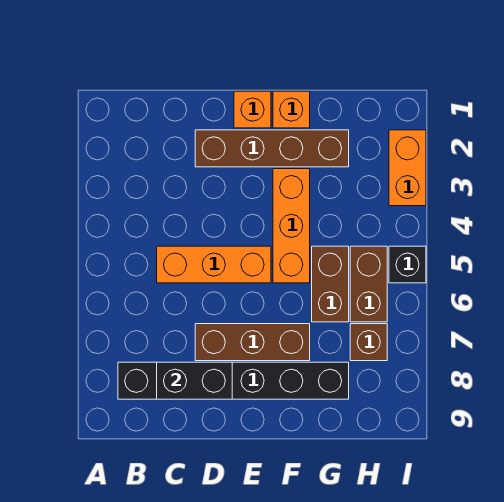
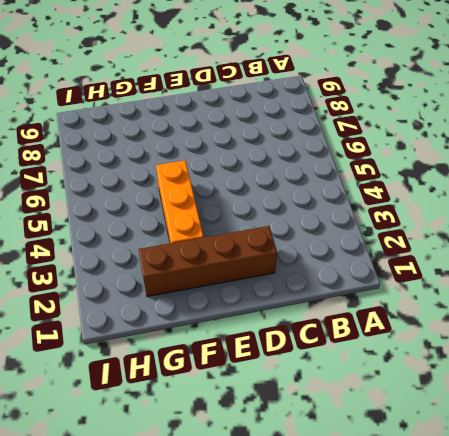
none -> black 1x6 brick [118,362,349,399]
none -> orange 1x3 brick [157,246,271,283]
none -> brown 1x3 brick [195,324,310,361]

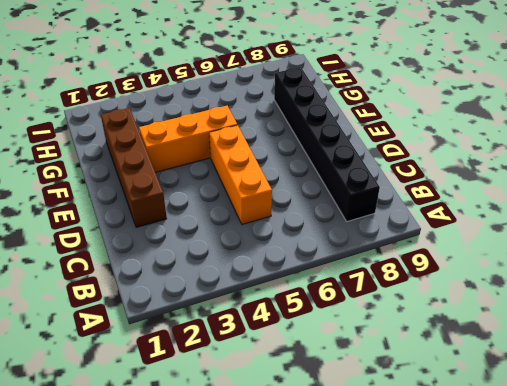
none -> brown 1x3 brick [195,324,310,361]
none -> orange 1x1 brick [234,91,271,128]
none -> orange 1x1 brick [273,91,310,128]

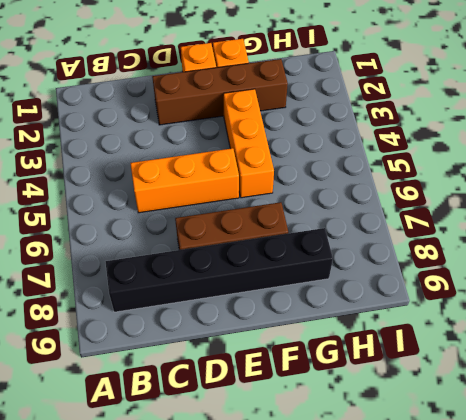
none -> brown 1x2 brick [312,246,349,322]
none -> brown 1x2 brick [350,246,387,322]
none -> brown 1x1 brick [350,324,387,361]

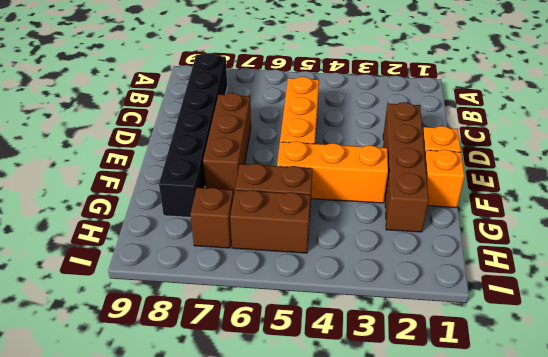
none -> orange 1x2 brick [389,130,426,206]
none -> black 1x1 brick [389,246,426,283]
none -> black 1x2 brick [157,362,232,399]

